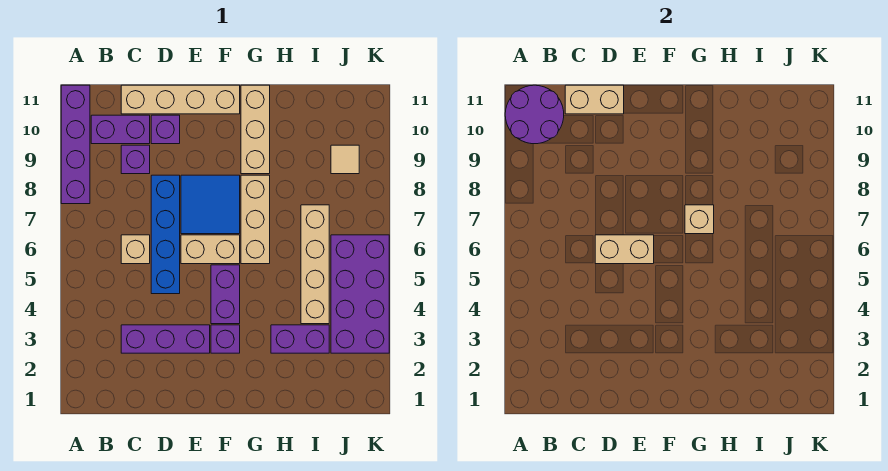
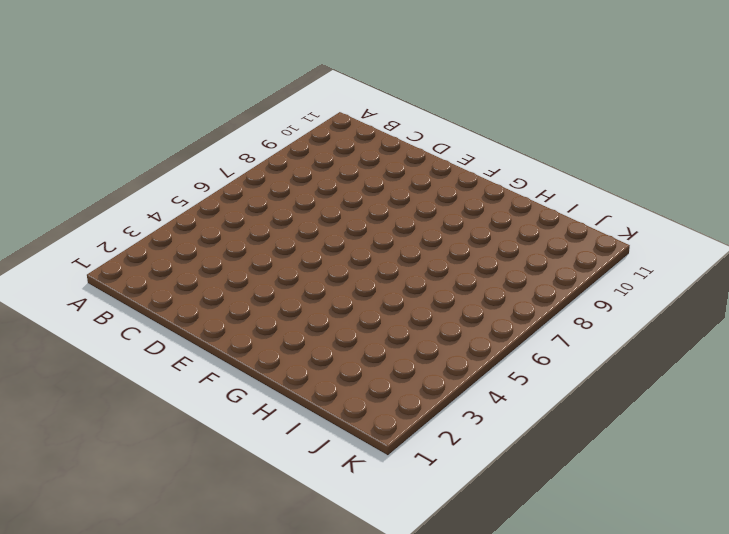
none -> purple 1x4 brick [61,85,90,204]
none -> purple 1x2 brick [91,115,150,144]
none -> purple 1x3 brick [121,325,210,353]

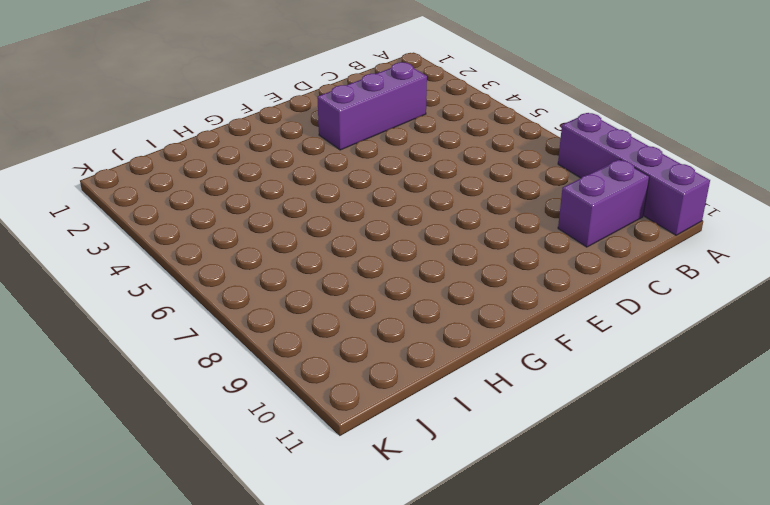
none -> tan 1x1 brick [121,235,150,264]
none -> purple 1x1 brick [121,145,150,174]
none -> tan 1x4 brick [121,85,240,114]

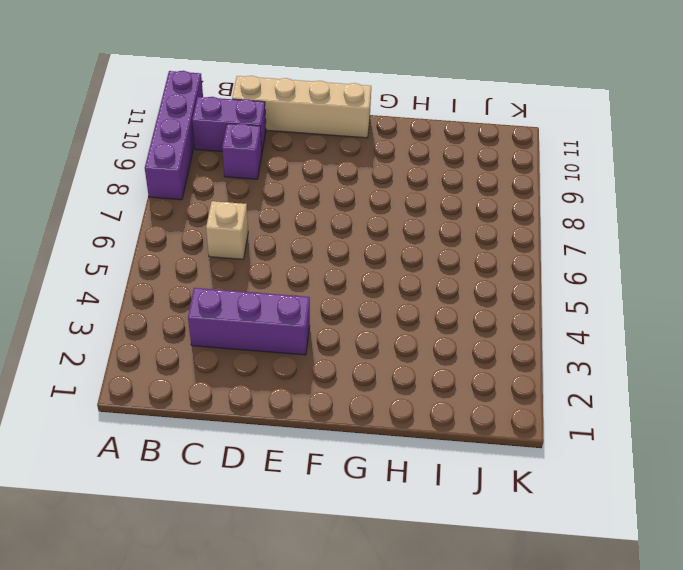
none -> blue 1x4 brick [151,175,180,294]
none -> purple 1x1 brick [151,115,180,144]
none -> tan 1x2 brick [181,235,240,264]

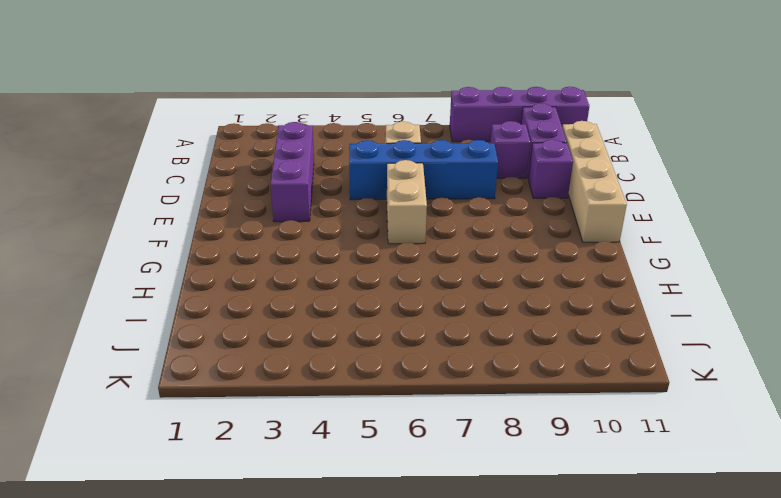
none -> blue 2x2 tile [181,175,240,234]
none -> purple 1x1 brick [211,325,240,353]
none -> purple 1x2 brick [211,265,240,324]

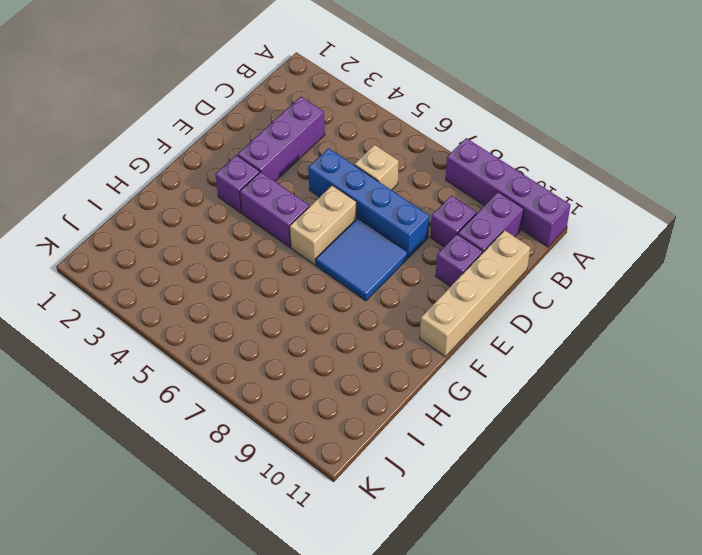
none -> tan 1x3 brick [241,175,270,264]
none -> tan 1x3 brick [241,85,270,174]
none -> purple 1x2 brick [271,325,329,353]

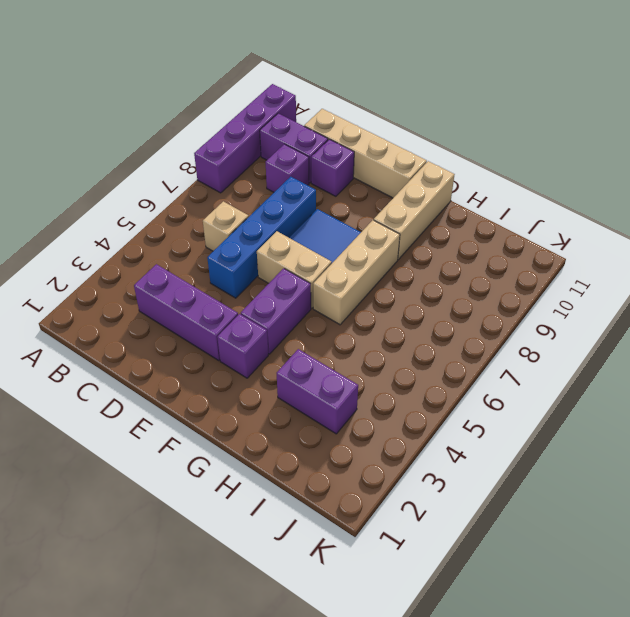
none -> tan 1x4 brick [301,205,329,324]
none -> purple 2x4 brick [331,235,389,353]
none -> tan 1x1 tile [331,145,359,174]

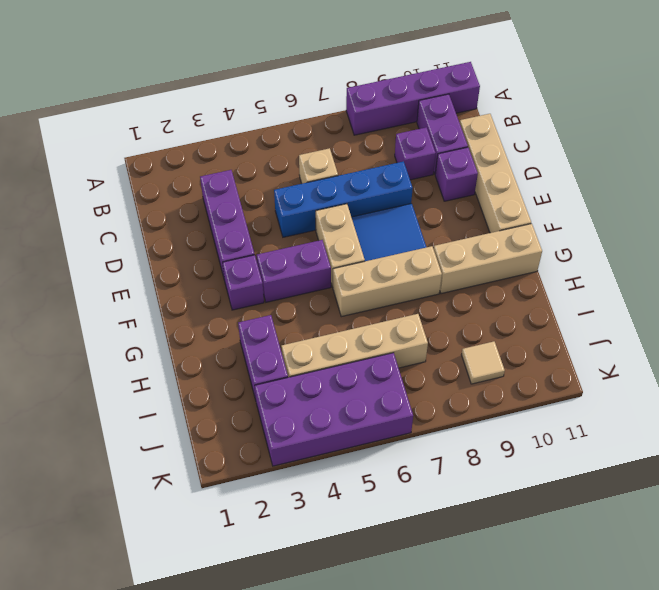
none -> purple 2x2 round brick [505,85,564,144]
none -> tan 1x2 brick [565,85,624,114]
none -> tan 1x2 brick [595,235,654,264]

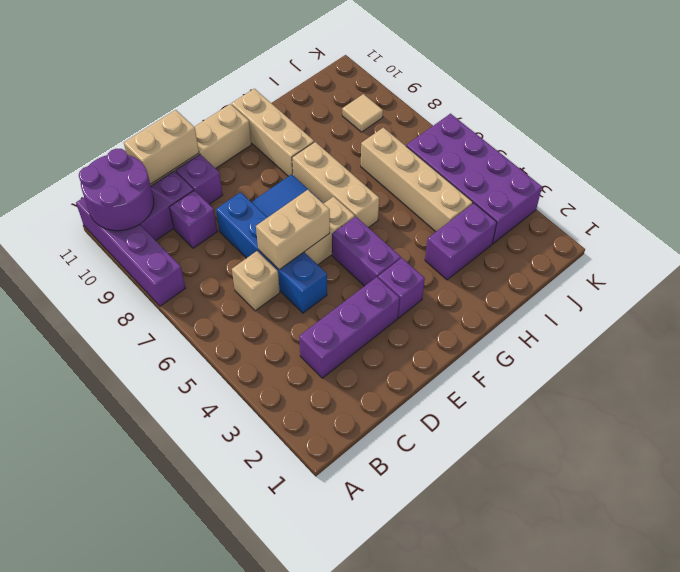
none -> tan 1x1 brick [685,205,714,234]

